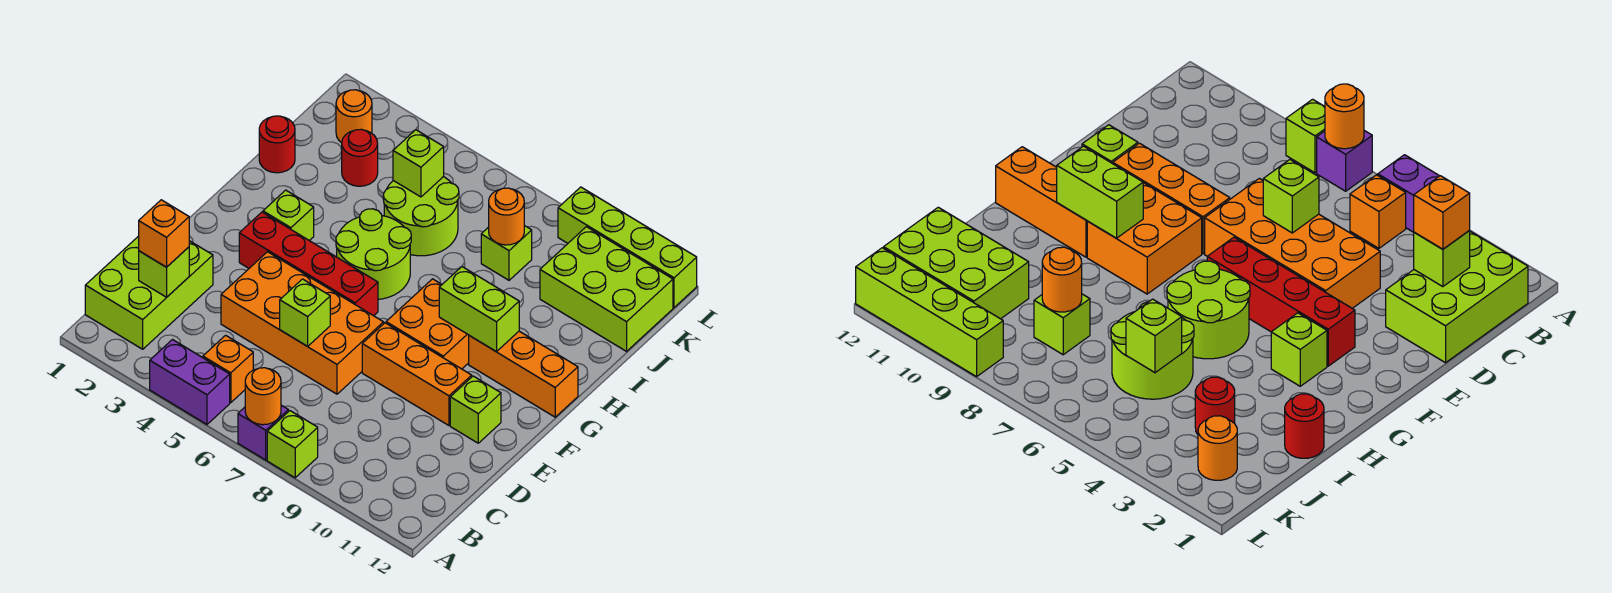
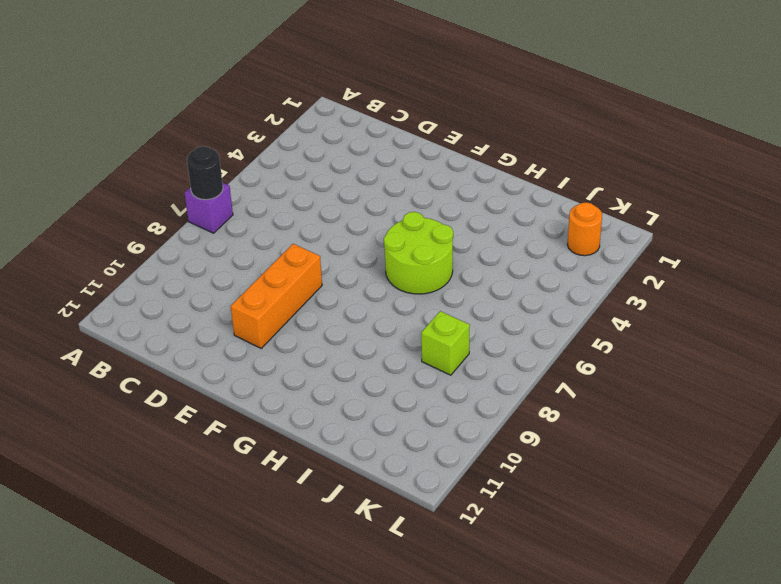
black 1x1 round brick [187,146,223,200] -> orange 1x1 round brick [245,368,281,425]
none -> purple 1x2 brick [150,340,230,424]
none -> lime 1x1 brick [267,411,318,478]
none -> lime 2x3 brick [85,236,213,349]

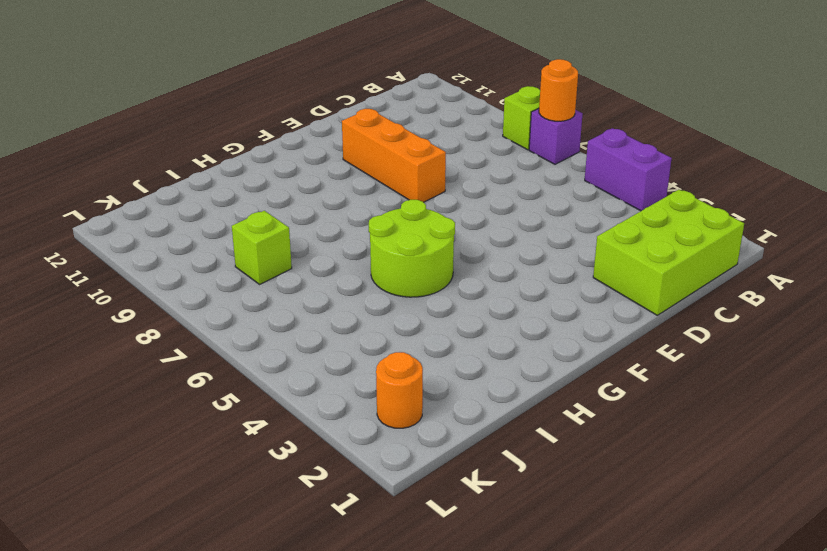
none -> orange 1x1 brick [203,335,253,403]
none -> orange 2x4 brick [221,252,384,394]
none -> lime 1x1 brick [450,376,501,443]

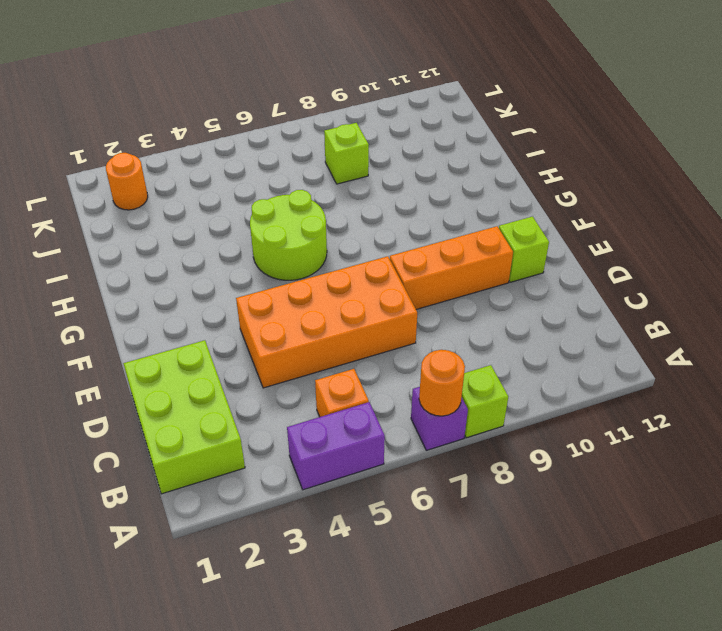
none -> red 1x4 brick [239,212,378,316]
none -> orange 2x2 brick [386,279,469,369]
none -> lime 1x1 brick [263,190,314,241]

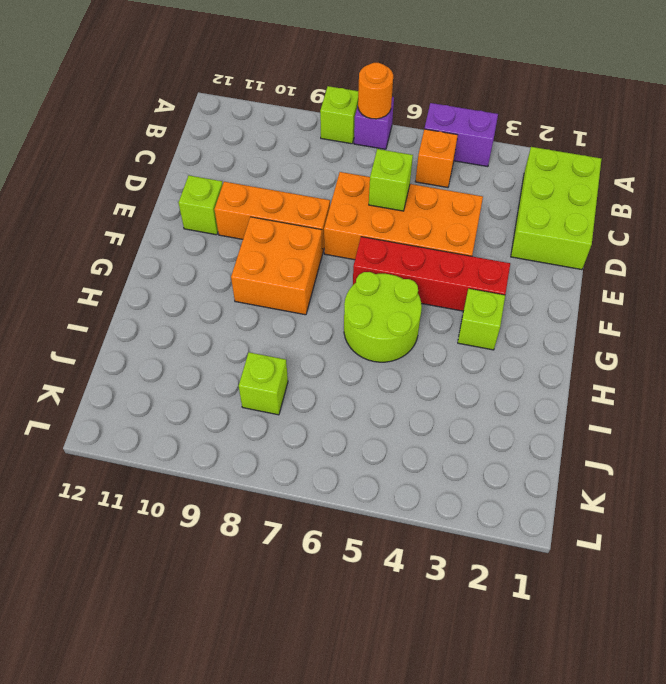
none -> orange 1x3 brick [469,331,578,417]
none -> red 1x1 round brick [259,116,295,173]
none -> lime 2x2 round brick [383,177,459,256]

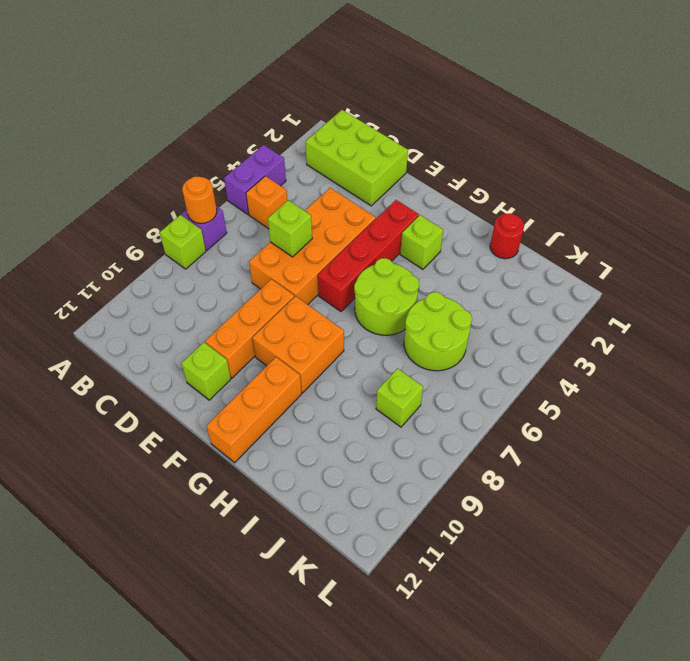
none -> red 1x1 round brick [342,129,378,186]
none -> lime 2x3 brick [540,227,673,351]
none -> orange 1x1 round brick [336,90,372,143]

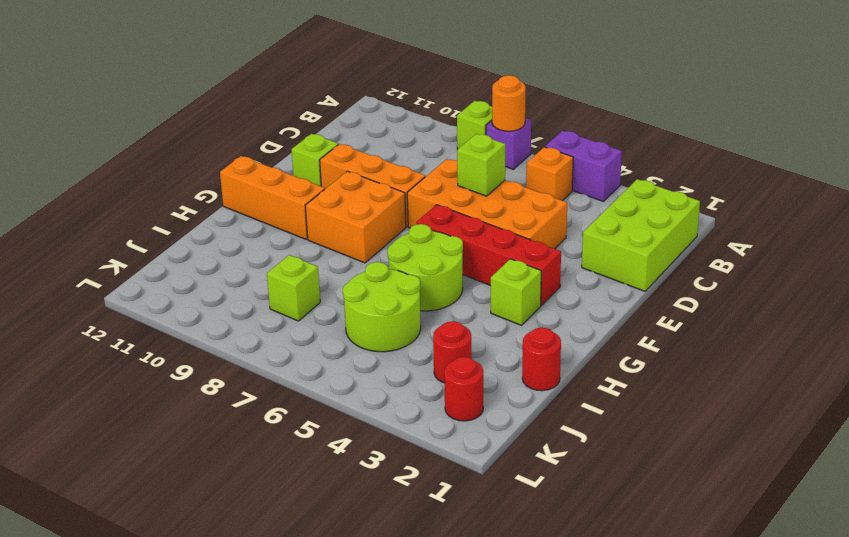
red 1x1 round brick [444,357,483,421] -> orange 1x1 round brick [336,90,372,143]
none -> lime 2x3 brick [540,227,673,351]
none -> lime 1x4 brick [558,187,697,307]
none -> lime 1x1 brick [139,247,189,297]

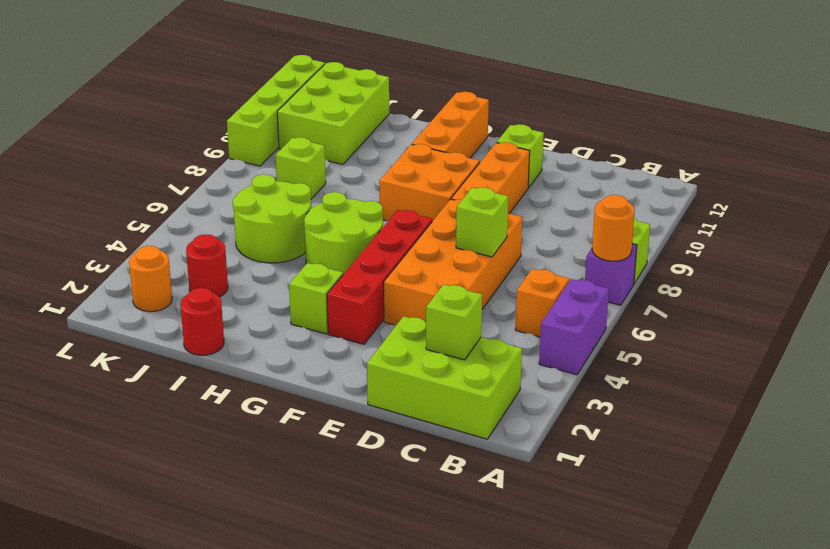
none -> lime 1x2 brick [439,267,519,352]
none -> lime 1x1 brick [393,130,444,197]
none -> orange 1x1 round brick [489,188,524,245]

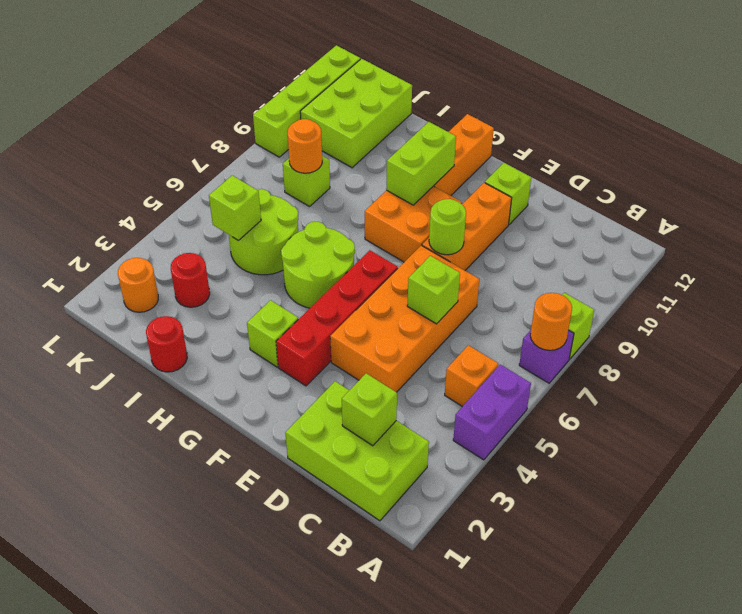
lime 1x1 round brick [429,199,466,255] -> none
none -> orange 1x1 brick [139,200,189,267]

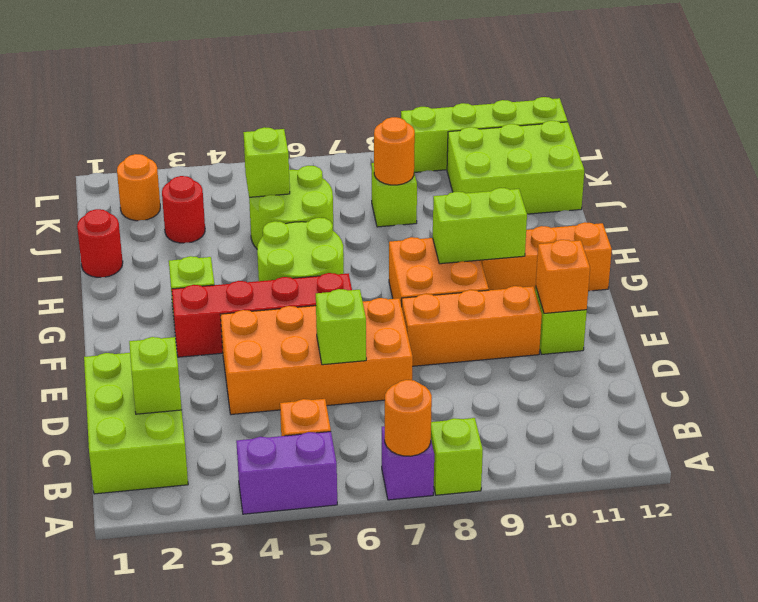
orange 1x1 brick [536,240,590,313] -> orange 1x1 brick moved to [139,200,189,267]

